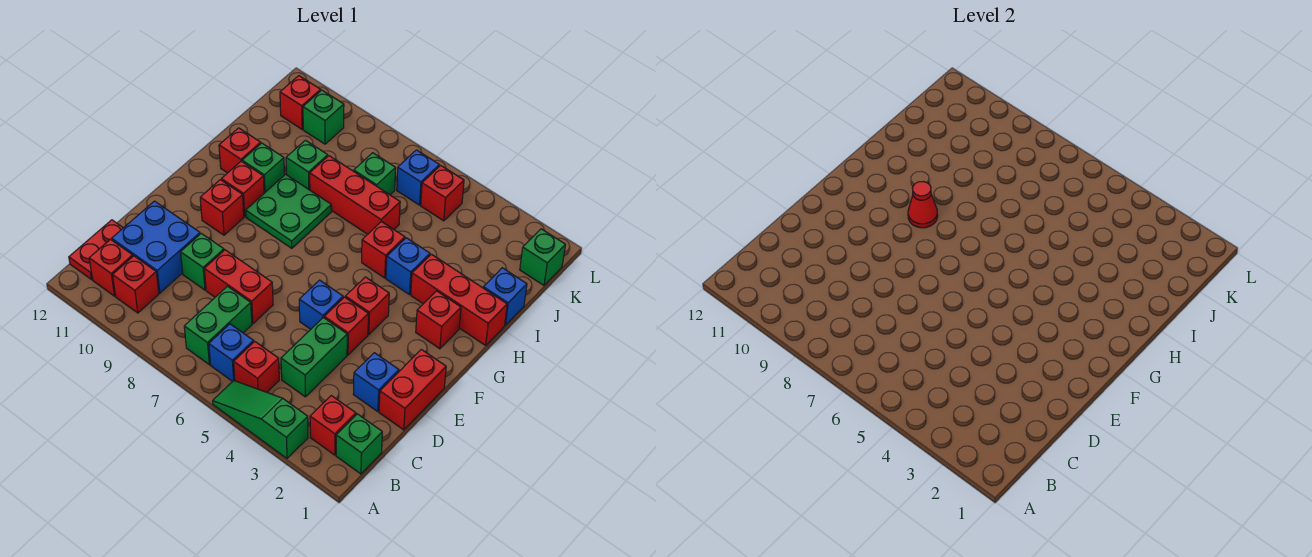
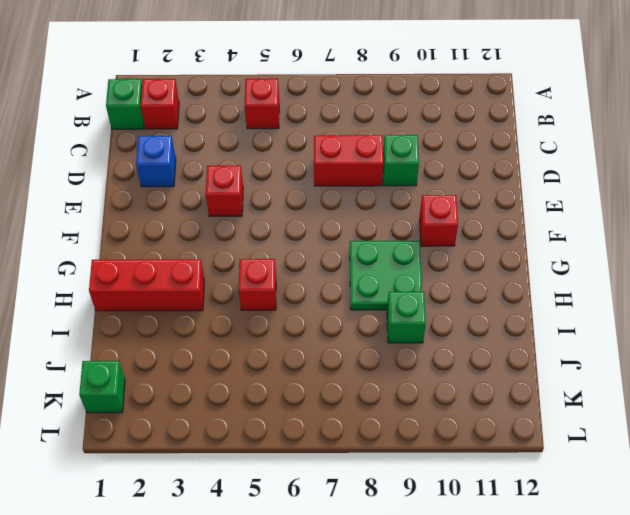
none -> green 1x3 slope [213,381,308,458]
none -> blue 1x1 brick [209,324,254,381]
none -> green 1x2 brick [184,286,252,365]
none -> red 1x1 brick [113,256,159,313]

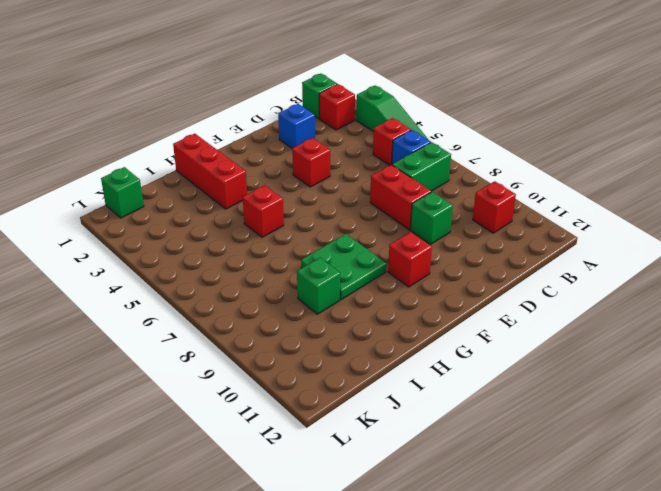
none -> red 1x1 brick [89,239,133,296]
none -> red 1x2 plate [69,220,123,279]
none -> green 1x2 brick [281,318,347,397]
none -> blue 2x2 brick [112,201,200,293]

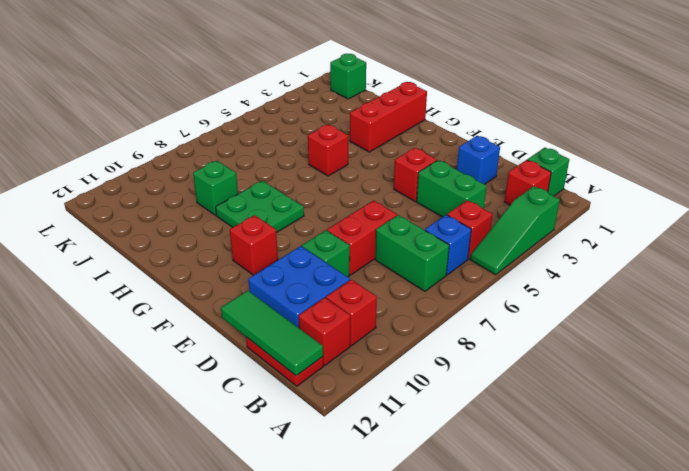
green 1x3 tile [221,291,323,376] -> none
none -> red 1x2 brick [379,349,446,430]
none -> blue 1x1 brick [299,280,343,329]
none -> red 1x1 brick [345,277,389,335]
none -> red 1x1 brick [416,291,461,349]

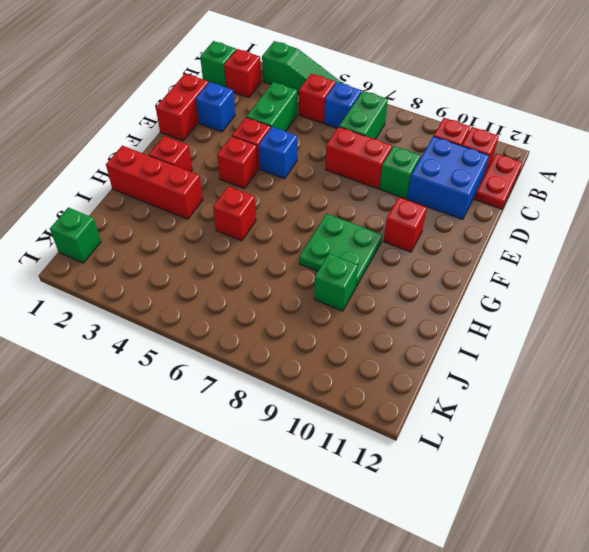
none -> red 1x1 brick [221,161,264,217]
none -> blue 1x1 brick [386,238,430,295]
none -> green 1x1 brick [242,143,284,193]
none -> red 1x1 brick [219,128,261,173]

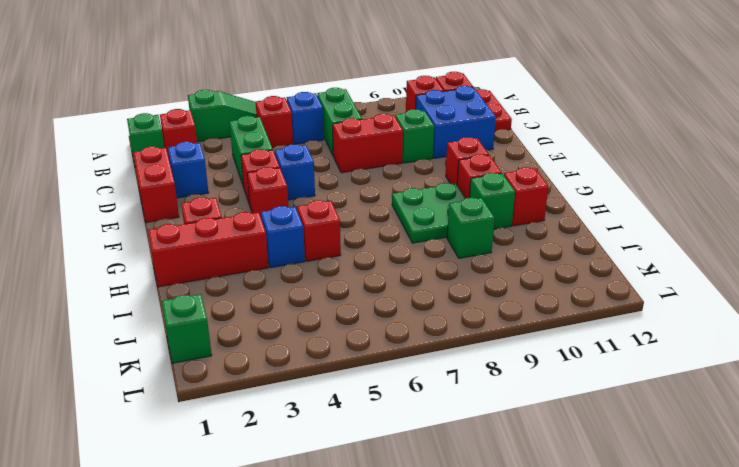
none -> blue 1x1 brick [483,268,527,325]
none -> red 1x3 brick [310,156,400,234]
none -> green 1x1 brick [354,153,396,195]
none -> red 1x1 brick [421,165,464,221]

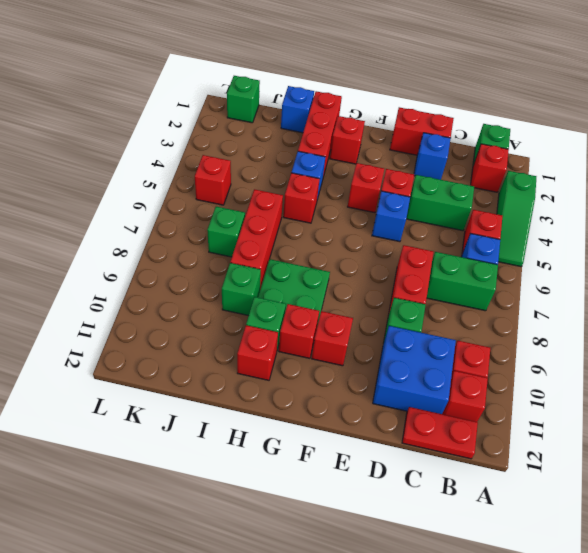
none -> blue 1x1 brick [397,150,439,205]
none -> green 1x1 brick [303,90,344,144]
none -> red 1x1 brick [280,76,321,129]
none -> red 1x1 cone [908,182,938,228]

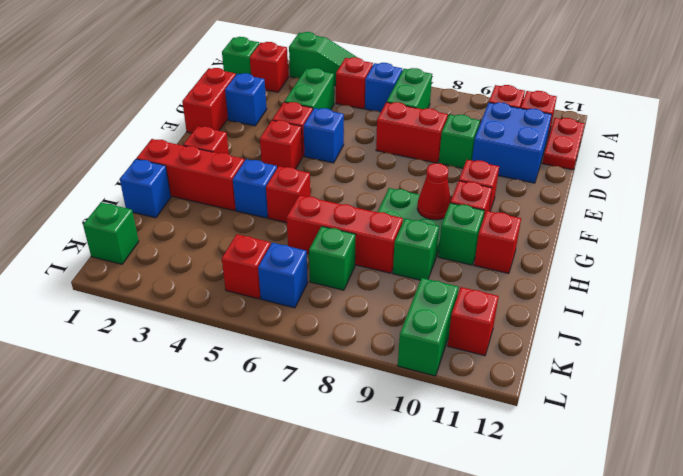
green 1x2 brick [398,278,459,376] -> green 1x1 brick [303,90,344,144]

